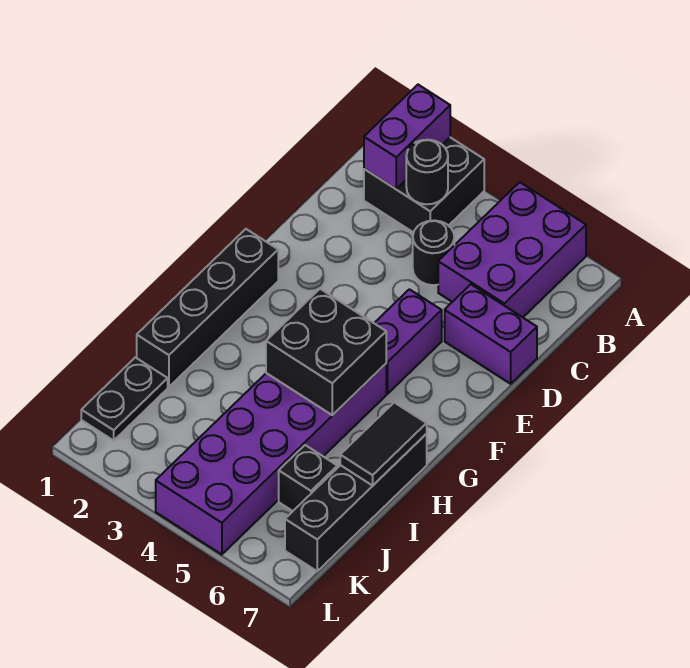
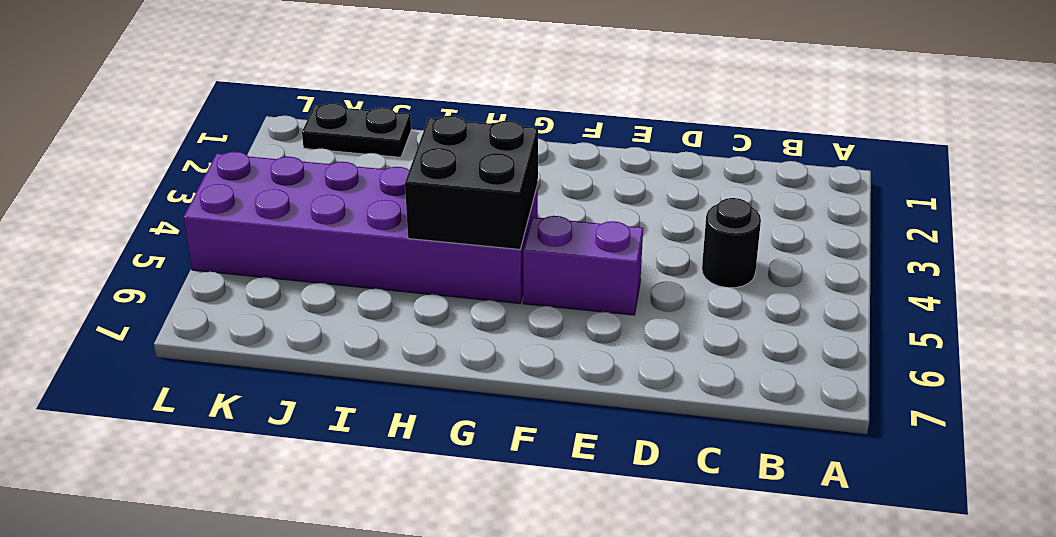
none -> black 2x2 brick [364,138,484,233]
none -> purple 2x3 brick [438,182,586,317]
none -> purple 1x2 brick [445,284,537,384]

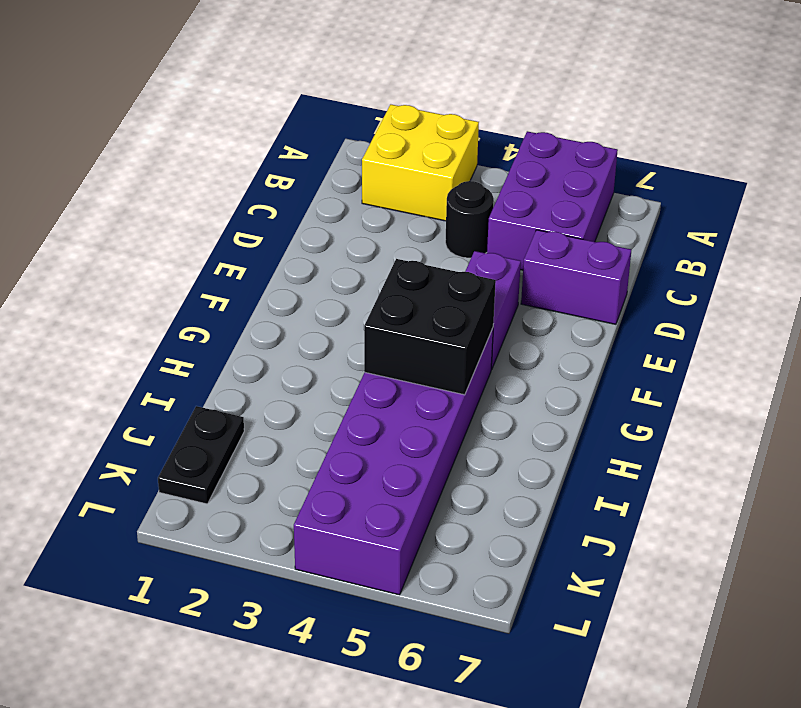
yellow 2x2 brick [362,105,479,221] -> black 2x2 brick [364,138,484,233]
none -> black 1x4 brick [137,229,278,387]
none -> black 1x4 brick [285,434,427,571]
none -> black 1x1 brick [279,445,337,511]

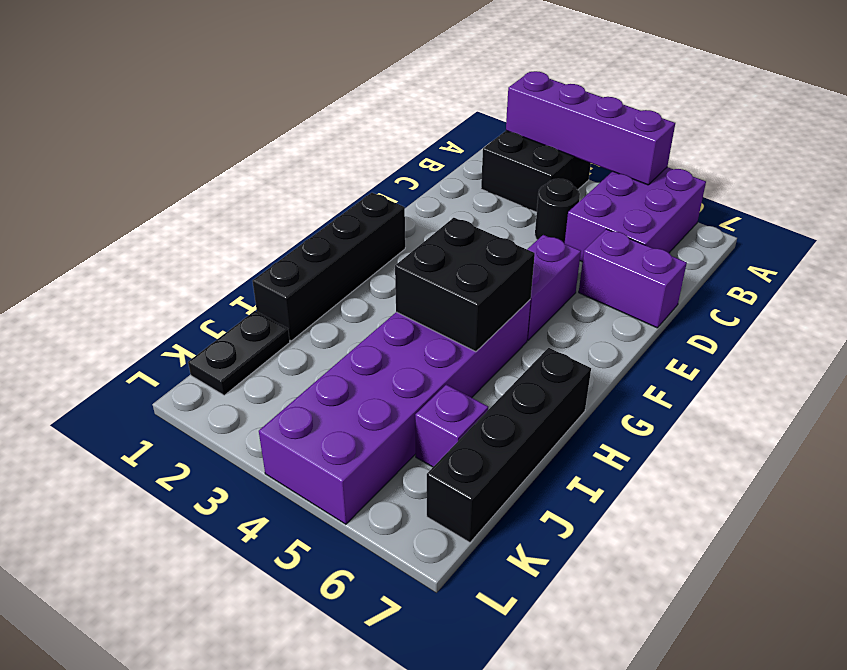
purple 1x4 brick [506,71,675,185] -> purple 1x2 brick [364,85,450,189]
purple 1x1 brick [415,385,488,467] -> black 1x1 brick [279,445,337,511]
none -> black 1x1 round brick [406,140,448,204]
none -> black 1x2 tile [340,402,427,485]

